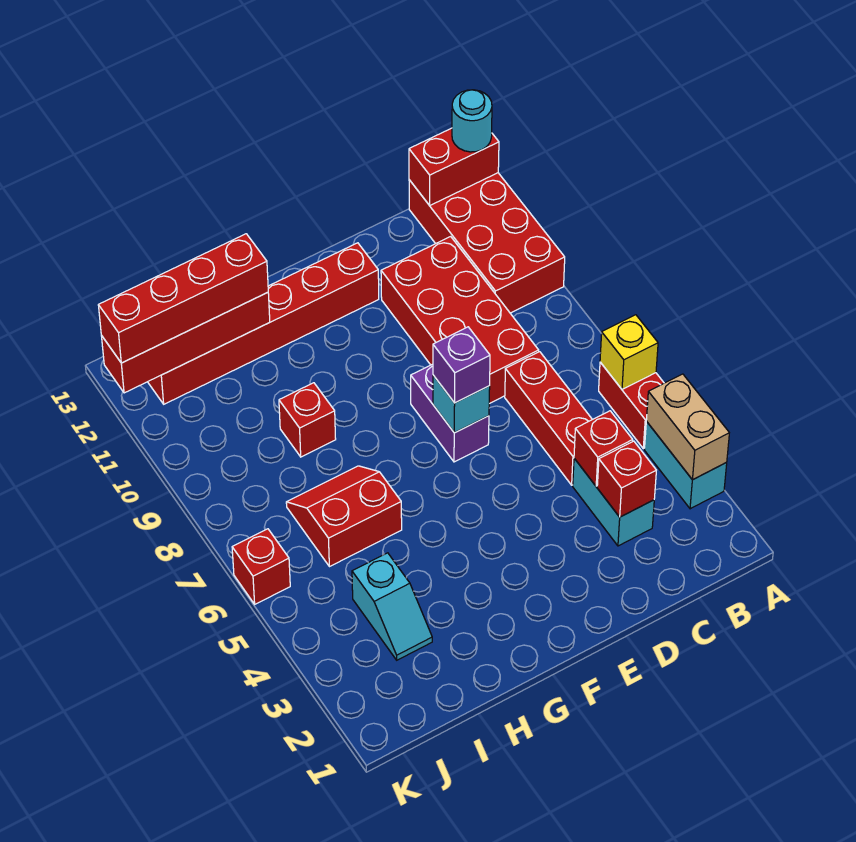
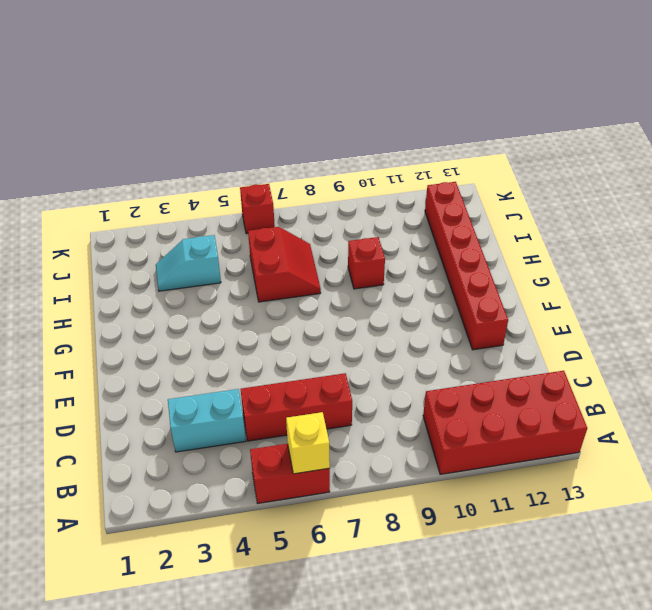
none -> cyan 1x2 brick [644,421,727,509]
none -> red 2x4 brick [381,237,539,404]
none -> purple 1x2 brick [411,364,489,462]

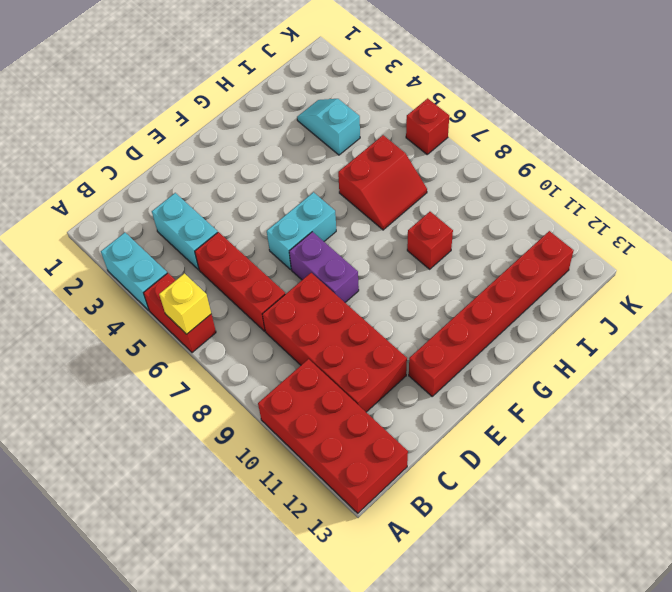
cyan 1x2 brick [267,192,336,269] -> none
none -> tan 1x2 brick [646,374,729,480]
none -> red 1x2 brick [409,128,499,205]
none -> red 1x1 brick [597,441,656,517]

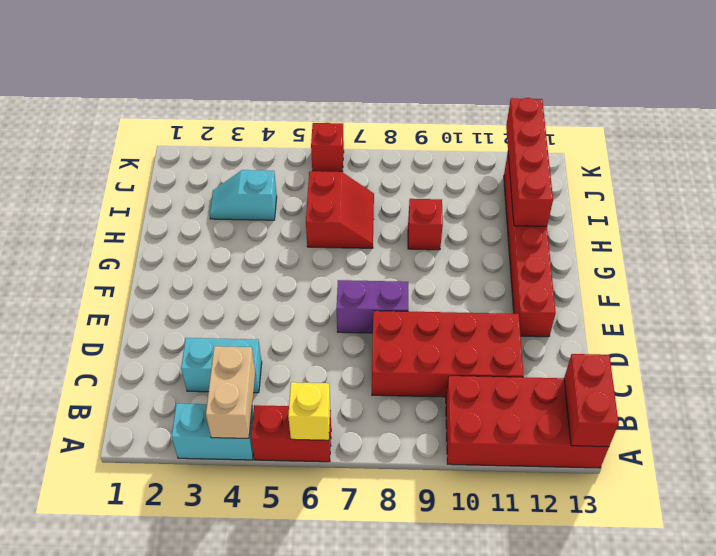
tan 1x2 brick [206,346,255,438] -> tan 1x2 brick turned to [646,374,729,480]
none -> red 1x3 brick [505,352,592,485]
none -> red 1x1 brick [597,441,656,517]
none -> red 1x1 brick [574,411,633,486]

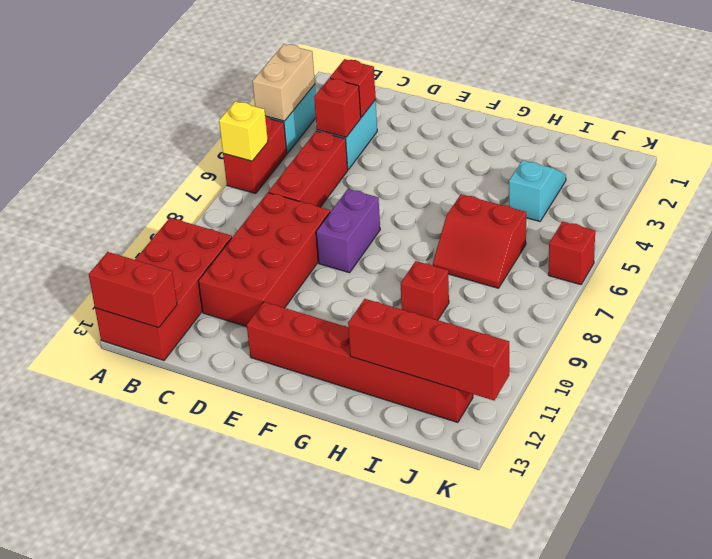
none -> cyan 1x1 brick [433,375,490,433]
none -> cyan 1x1 round brick [452,90,492,152]
none -> purple 1x1 brick [433,327,490,403]

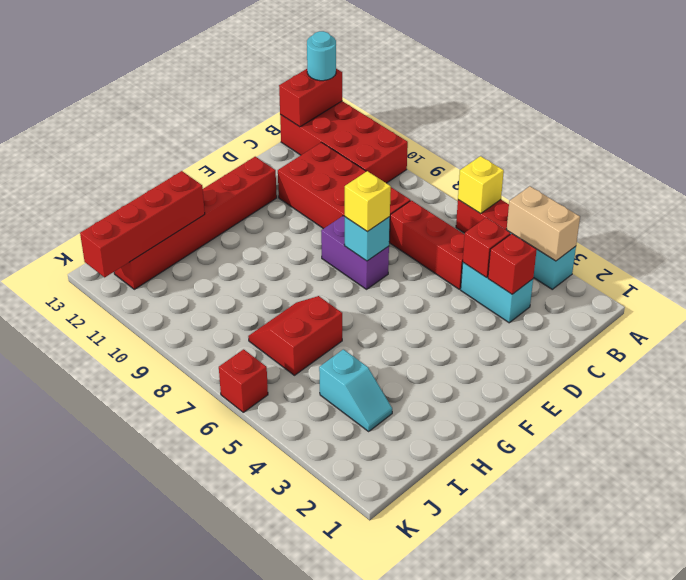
yellow 1x1 brick [345,171,391,232] -> purple 1x1 brick [433,327,490,403]
none -> red 1x1 brick [279,383,336,457]
none -> red 1x4 brick [98,234,268,363]

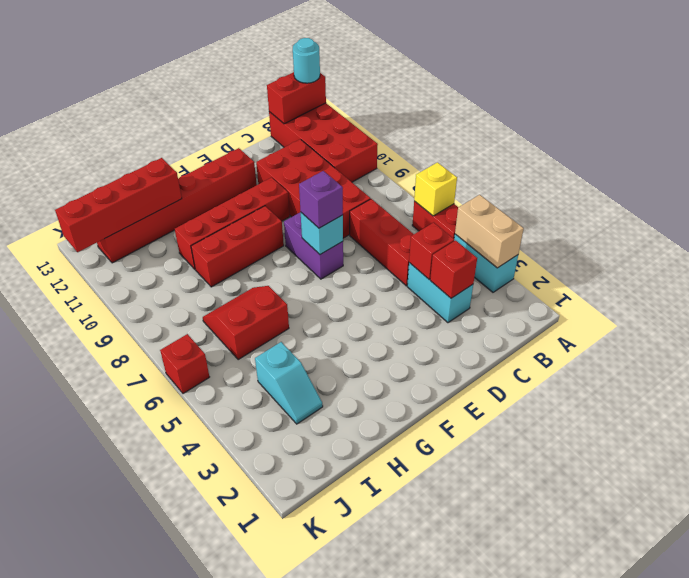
red 1x4 brick [175,178,290,269] -> red 1x4 brick moved to [98,234,268,363]
red 1x3 brick [191,206,284,287] -> red 1x1 brick [279,383,336,457]

